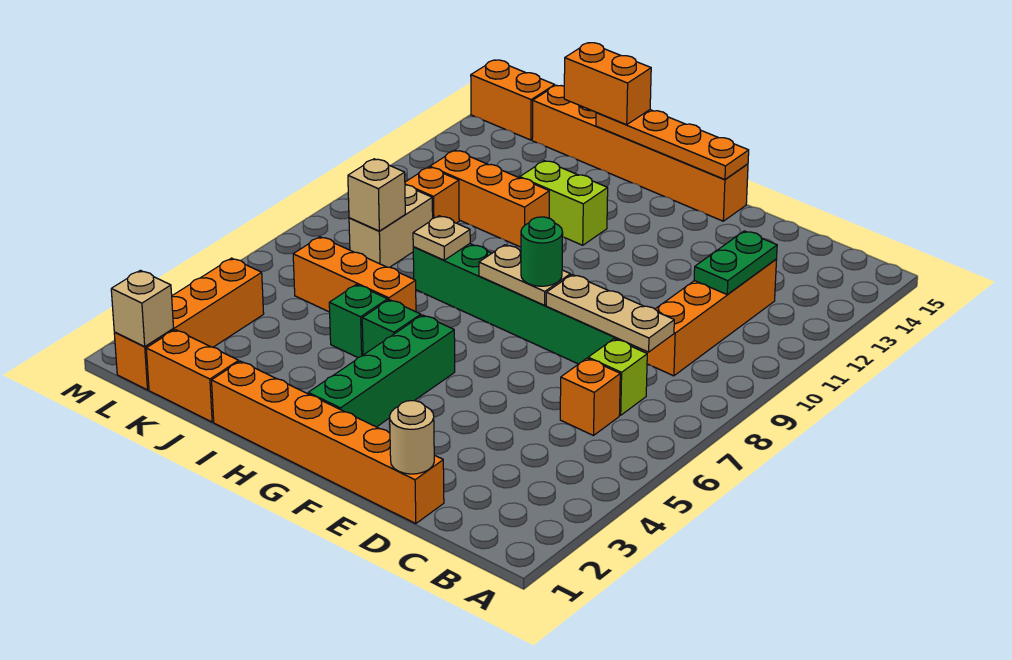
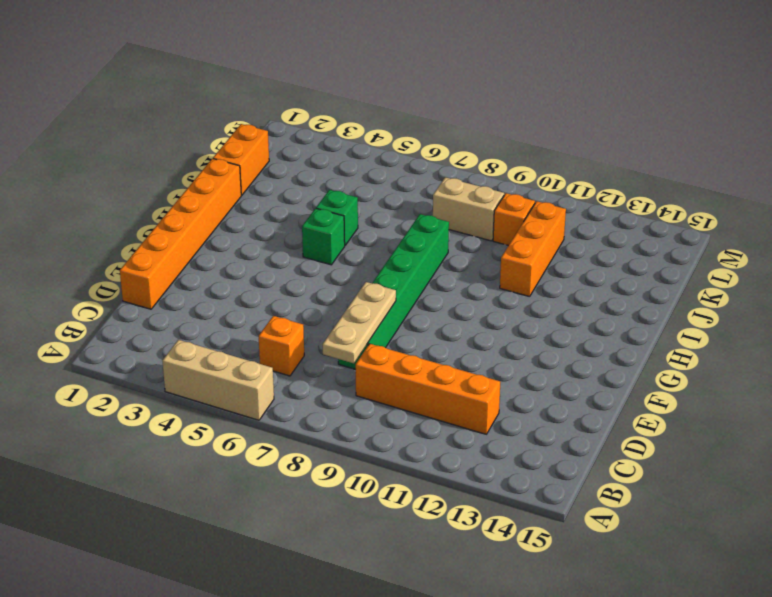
tan 1x3 brick [162,340,274,420] -> none
none -> lime 1x1 brick [588,339,647,415]
none -> orange 1x6 brick [532,85,748,221]
none -> green 1x4 brick [308,315,455,427]

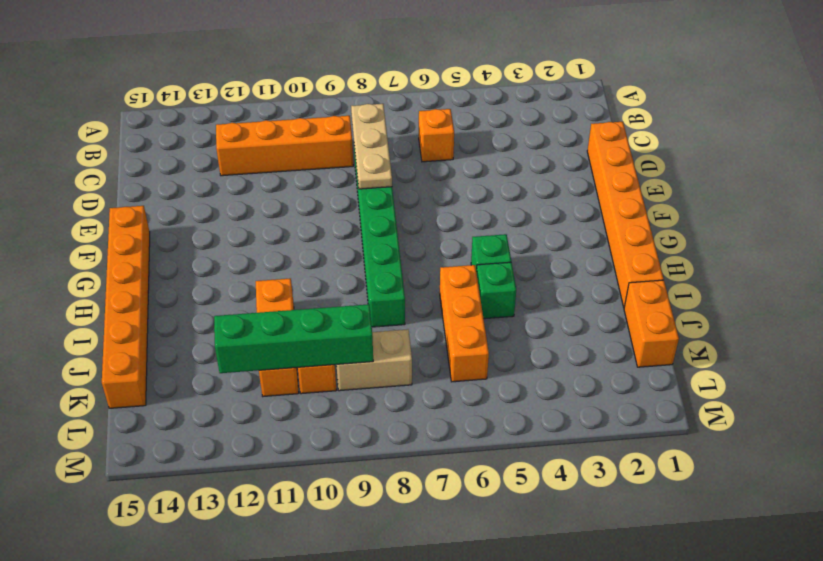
green 1x4 brick [214,304,373,373] -> green 1x4 brick moved to [308,315,455,427]
none -> lime 1x1 brick [588,339,647,415]
none -> lime 1x2 brick [520,161,608,245]
none -> orange 1x4 brick [114,258,264,390]

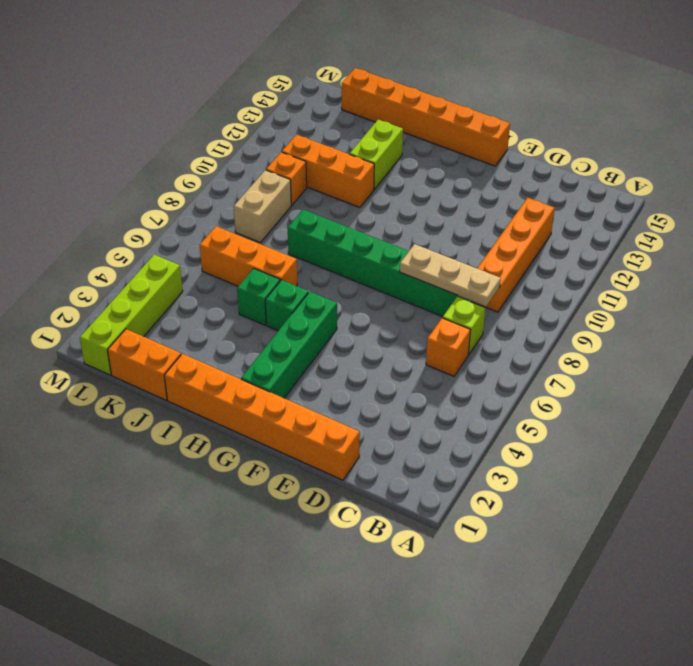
lime 1x2 brick [350,120,403,189] -> lime 1x2 brick turned to [520,161,608,245]
lime 1x4 brick [80,255,183,375] -> orange 1x4 brick [114,258,264,390]
none -> orange 1x2 brick [471,60,555,140]
none -> green 1x2 plate [694,231,777,295]
none -> tan 1x1 round brick [389,401,434,474]

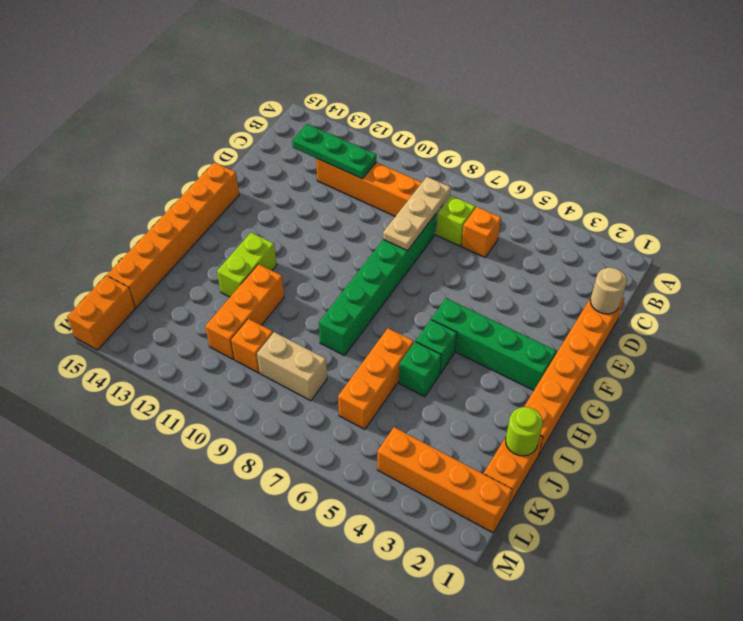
green 1x3 plate [292,124,376,179] -> green 1x2 plate [694,231,777,295]
lime 1x1 round brick [506,407,543,456] -> none
none -> tan 1x2 plate [479,245,570,305]
none -> orange 1x4 plate [596,110,749,179]
none -> tan 1x1 plate [413,216,470,260]

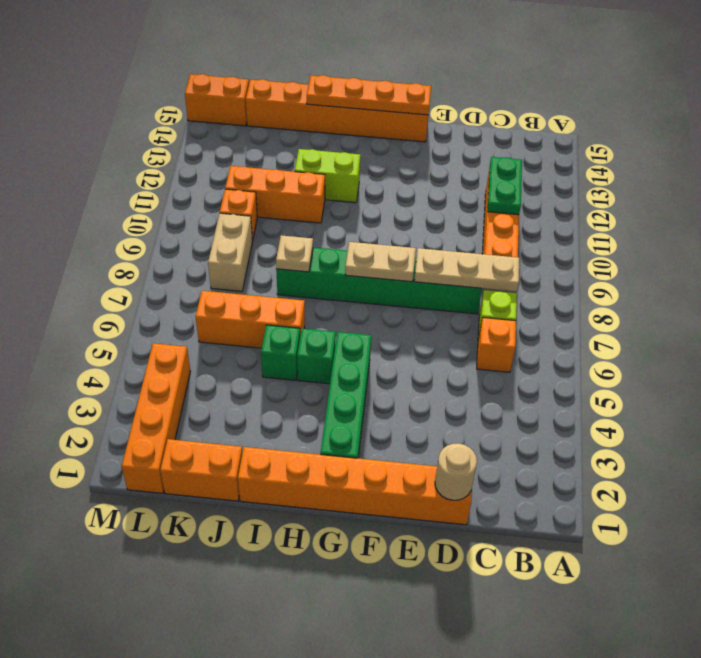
none -> tan 1x1 brick [348,159,405,231]
none -> tan 1x1 brick [111,270,174,346]
none -> green 1x1 round brick [521,217,563,286]

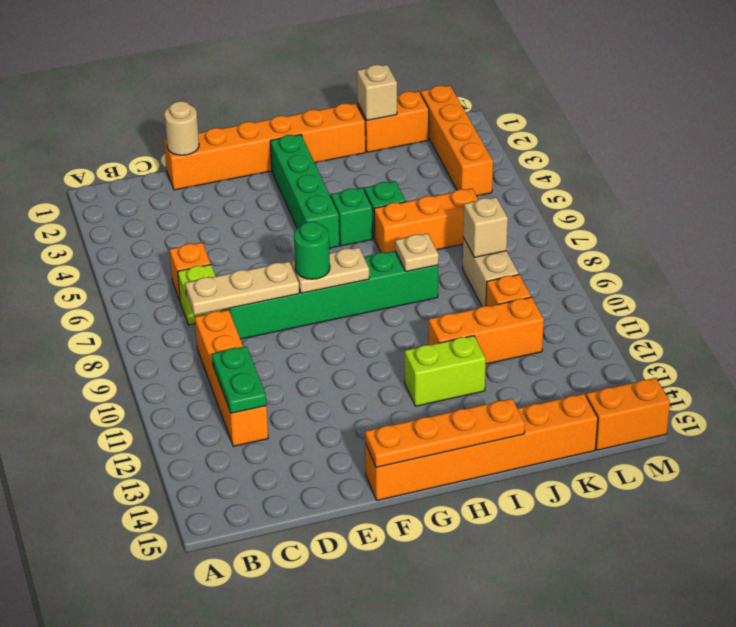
tan 1x1 brick [357,65,397,120] -> tan 1x1 brick moved to [111,270,174,346]
none -> orange 1x2 brick [564,43,651,125]

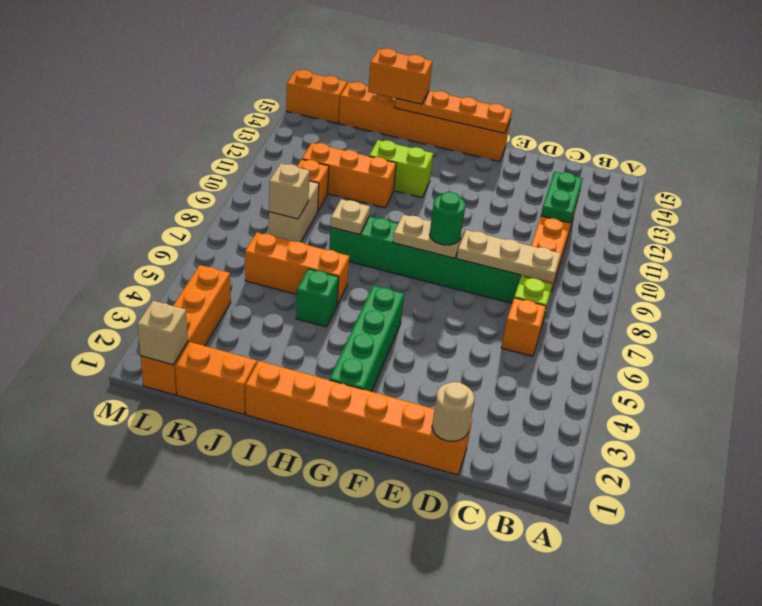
none -> green 1x1 brick [362,300,421,355]

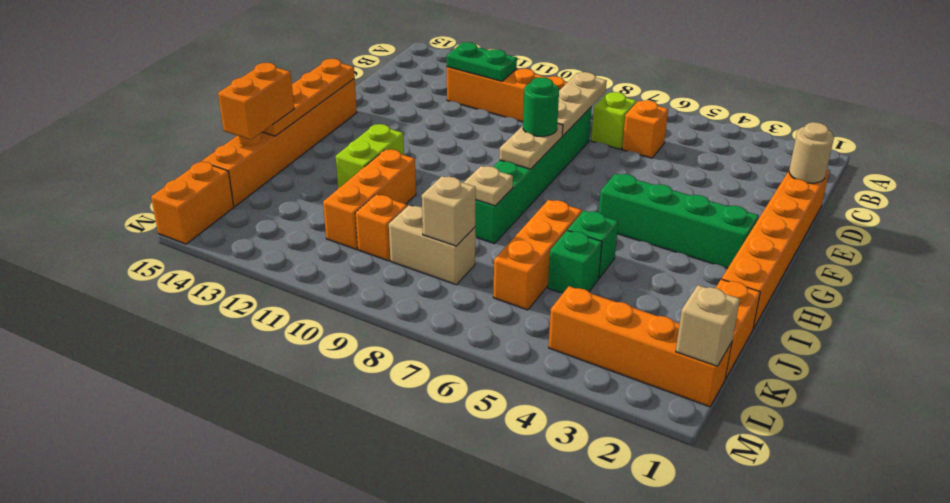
green 1x1 brick [548,230,602,293] -> green 1x1 brick moved to [362,300,421,355]

